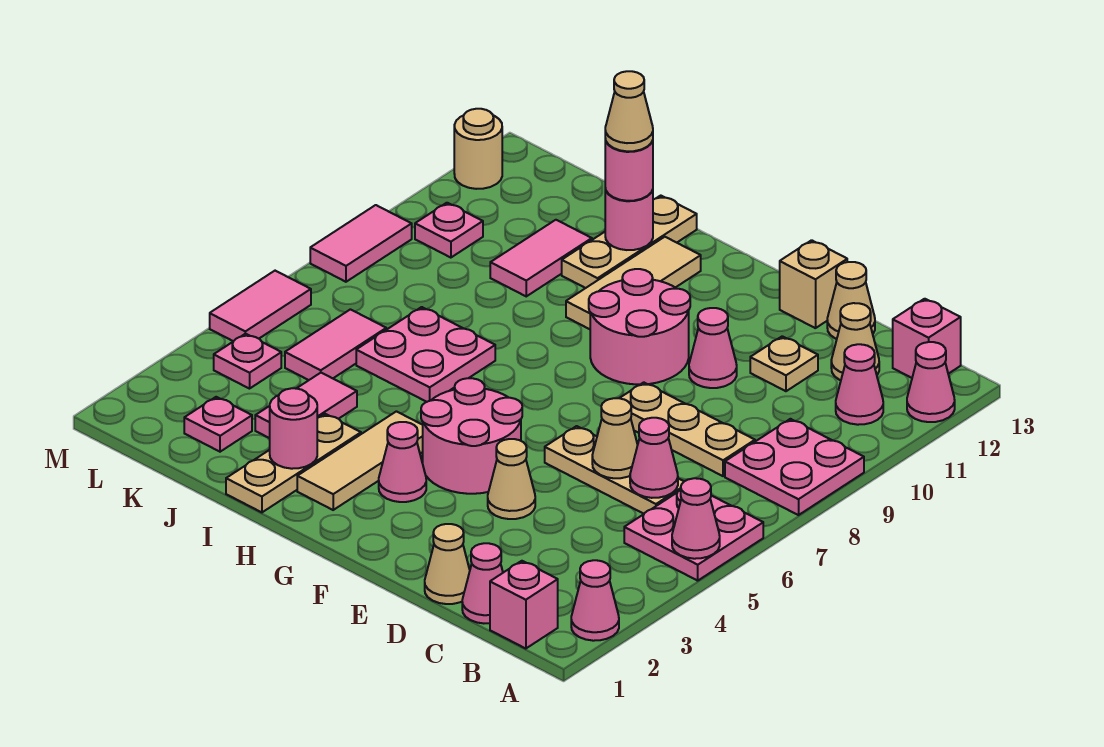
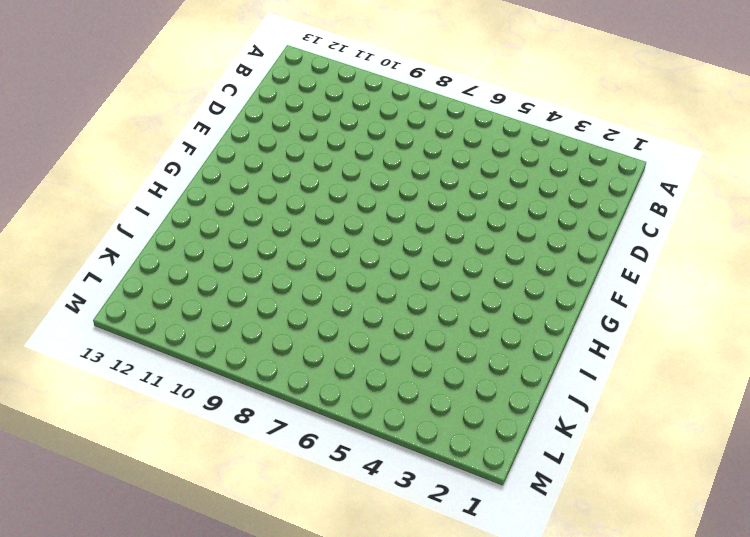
none -> pink 1x1 cone [571,560,619,641]
none -> pink 2x2 plate [624,489,763,581]
none -> pink 2x2 plate [725,419,864,515]
none -> pink 1x1 cone [907,342,955,422]

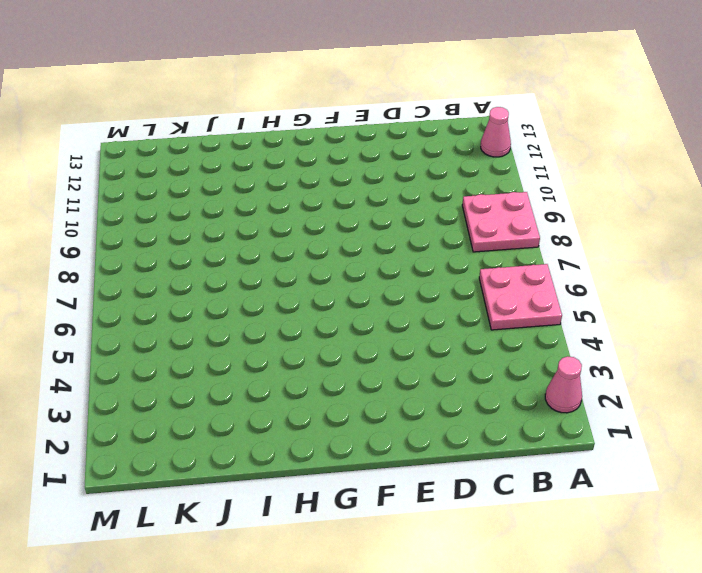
none -> pink 1x1 brick [490,561,558,649]
none -> pink 1x1 cone [836,344,883,425]
none -> pink 1x1 brick [893,299,961,378]
none -> pink 1x1 cone [462,543,503,623]

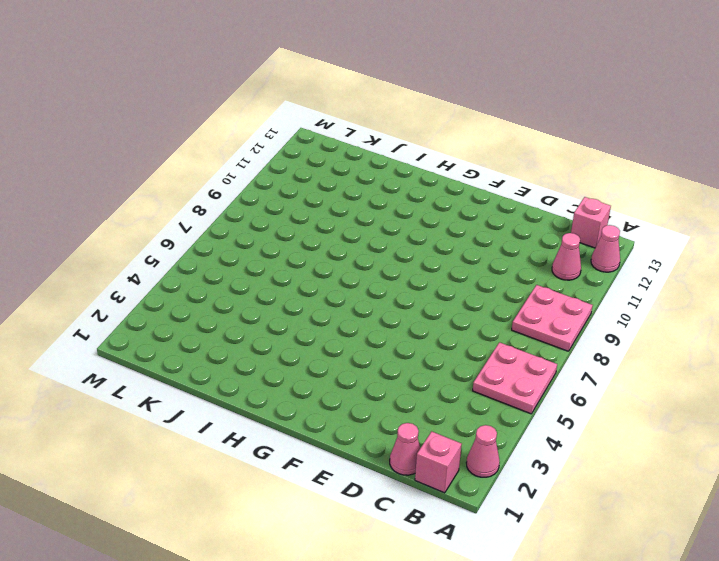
none -> tan 1x3 plate [545,426,684,514]
none -> tan 1x3 plate [620,382,755,476]
none -> tan 1x1 cone [831,303,879,380]
none -> tan 1x1 cone [425,524,470,604]

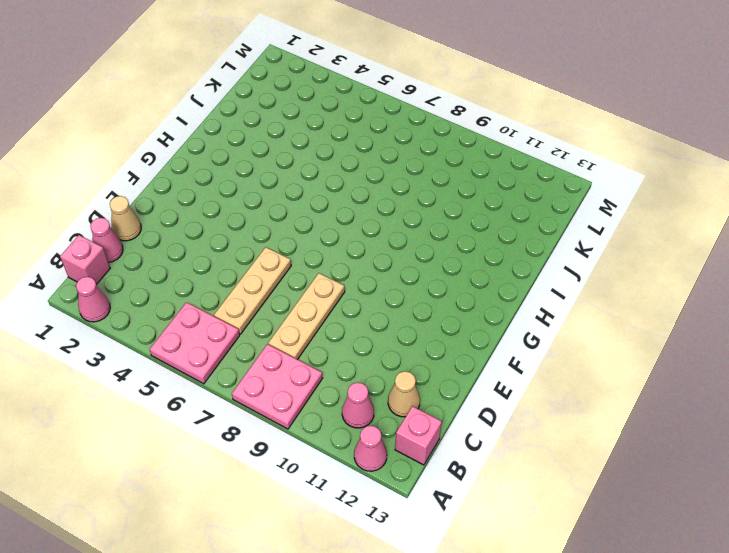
none -> tan 1x1 plate [750,336,818,391]
none -> tan 1x1 cone [827,262,875,339]
none -> tan 1x1 cone [488,439,535,519]
none -> pink 1x1 cone [689,308,737,388]

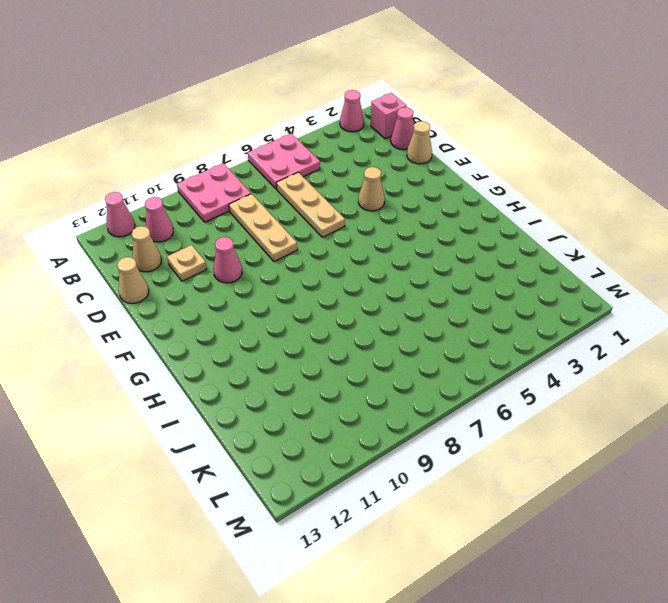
none -> pink 1x1 brick [893,299,961,378]
none -> tan 1x1 brick [780,240,847,328]
none -> pink 2x2 round brick [421,378,522,494]
none -> pink 2x2 round brick [589,269,690,384]

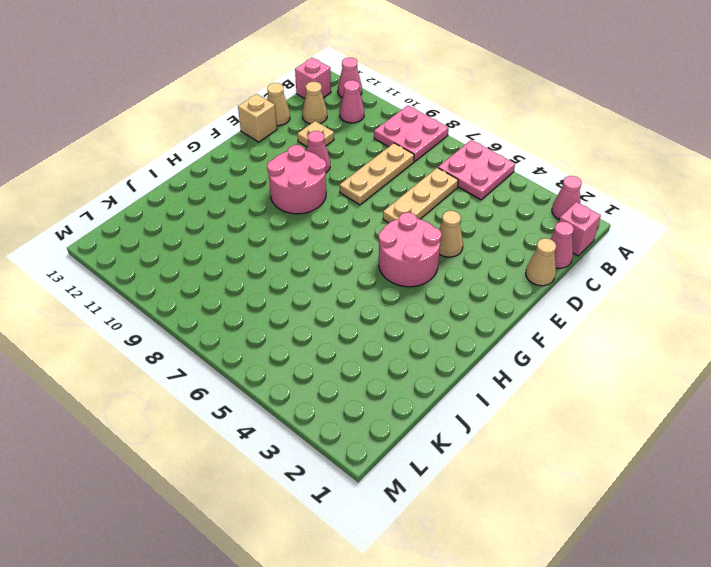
none -> pink 1x1 cone [379,422,426,502]
none -> tan 1x3 tile [297,411,423,510]
none -> tan 1x3 tile [566,237,701,329]
none -> tan 1x3 plate [226,414,361,512]

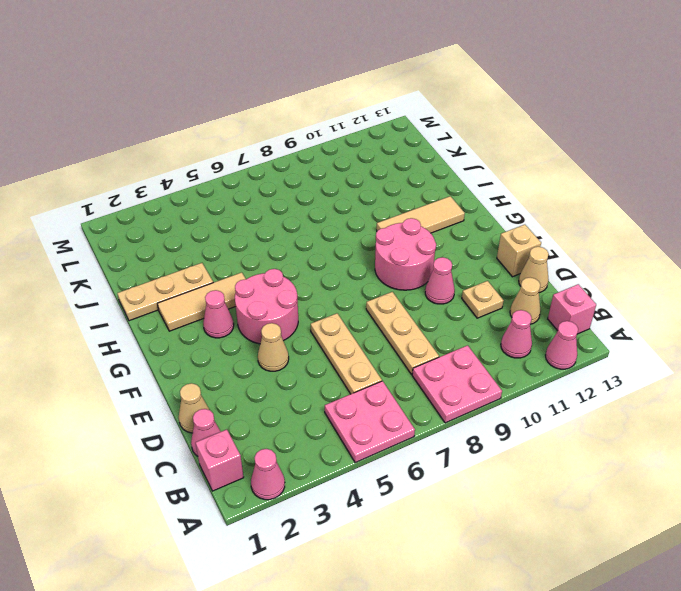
none -> pink 2x2 plate [356,307,495,402]
none -> tan 1x3 plate [562,196,697,288]
none -> pink 1x2 tile [255,373,357,438]
none -> pink 1x2 tile [490,220,592,296]

